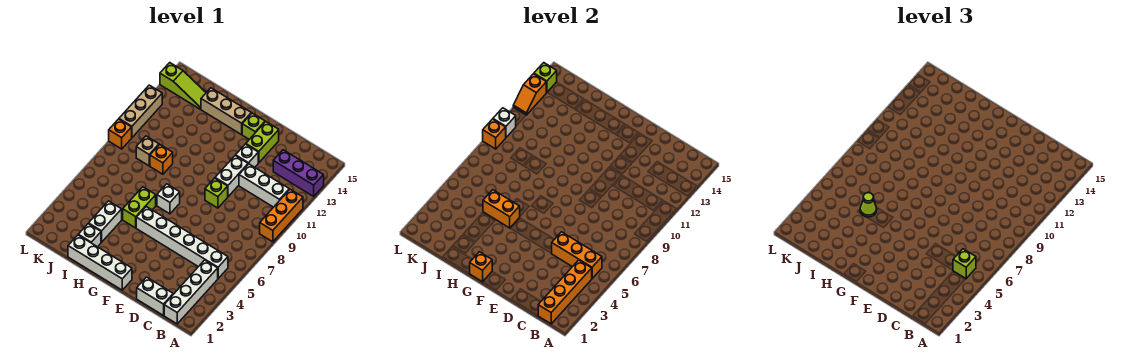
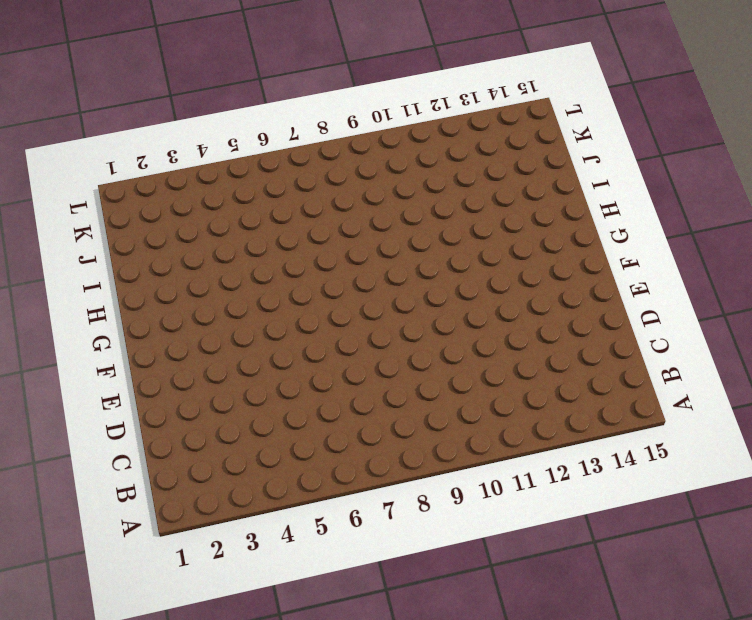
none -> orange 1x3 brick [260,189,303,242]
none -> purple 1x3 brick [273,150,324,196]
none -> white 1x4 brick [164,260,218,324]
none -> white 1x6 brick [136,207,228,279]

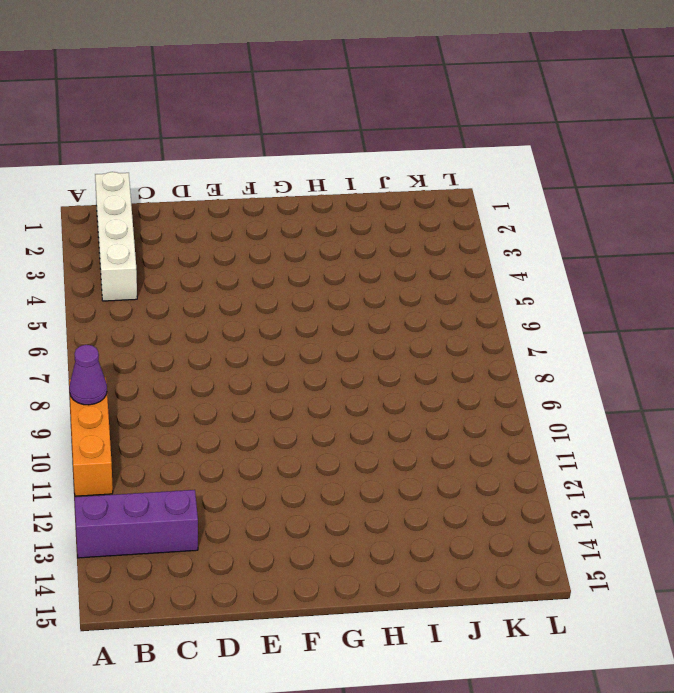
purple 1x1 cone [69,345,107,405] -> none
none -> white 1x6 brick [136,207,228,279]
none -> white 1x3 brick [239,164,289,207]
none -> white 1x2 brick [137,277,173,316]
none -> lime 1x1 brick [205,178,228,208]

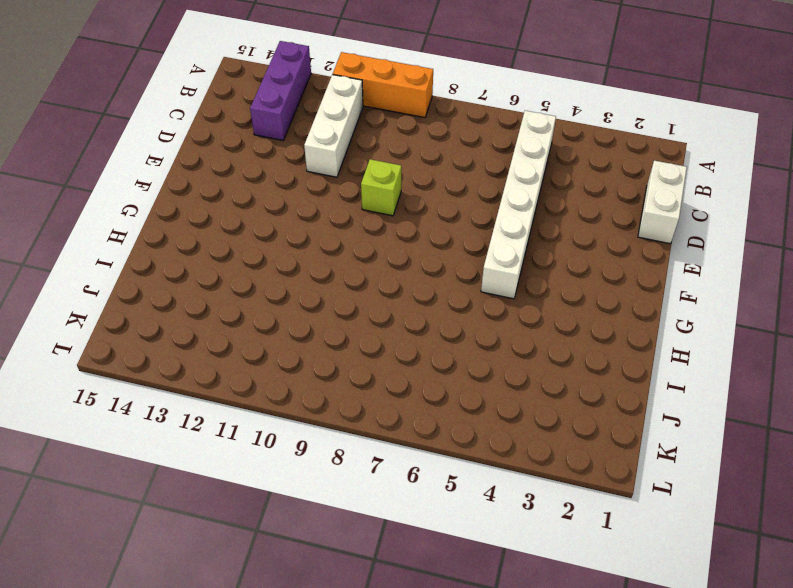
none -> white 1x4 brick [164,260,218,324]
none -> white 1x2 brick [215,155,248,197]
none -> white 1x1 brick [236,144,258,167]
none -> lime 1x2 brick [246,122,279,163]

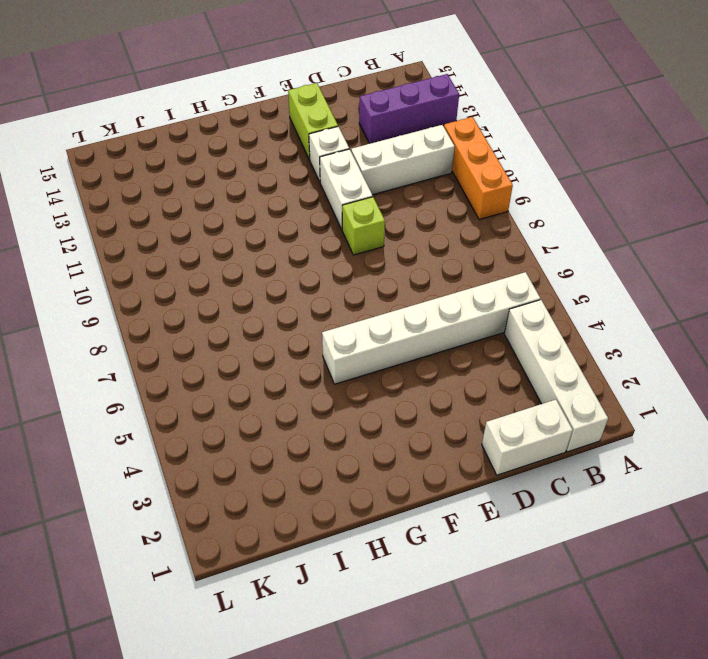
none -> white 1x4 brick [68,235,132,290]
none -> lime 1x1 brick [242,113,265,139]
none -> white 1x1 brick [157,184,180,214]
none -> tan 1x3 brick [201,88,251,135]

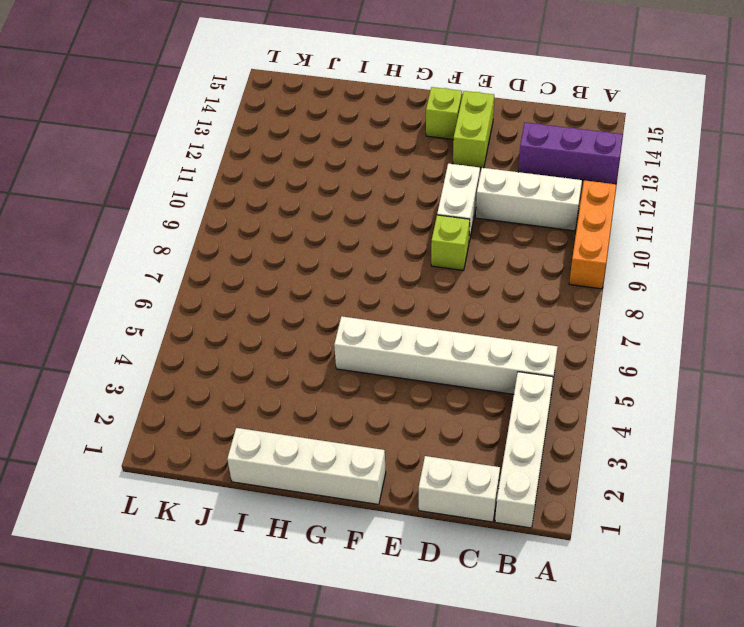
none -> white 1x1 brick [236,144,258,167]
none -> white 1x1 brick [157,184,180,214]
none -> tan 1x3 brick [201,88,251,135]
none -> lime 1x2 brick [123,187,156,228]

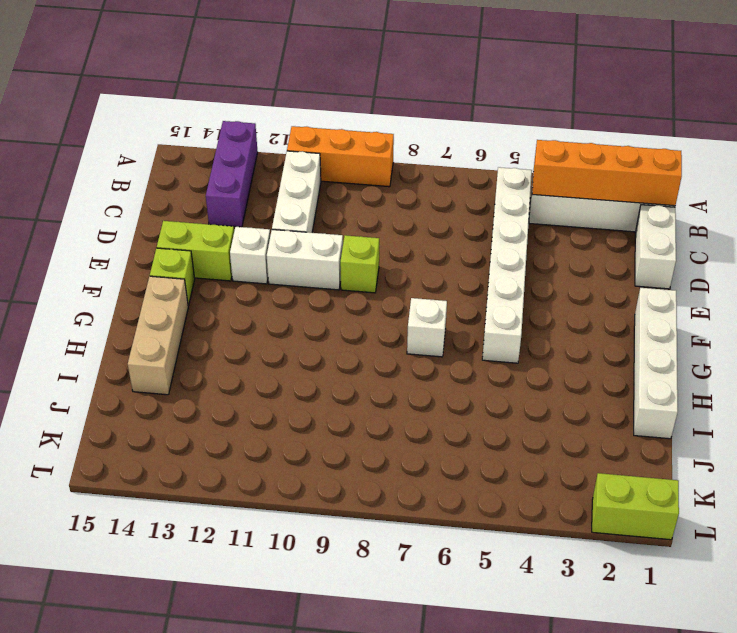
lime 1x2 brick [592,473,679,540] -> lime 1x2 brick moved to [123,187,156,228]
none -> white 1x1 brick [78,224,101,247]
none -> white 1x2 brick [89,201,122,242]
none -> orange 1x1 brick [150,144,173,174]
none -> tan 1x1 brick [136,136,159,166]

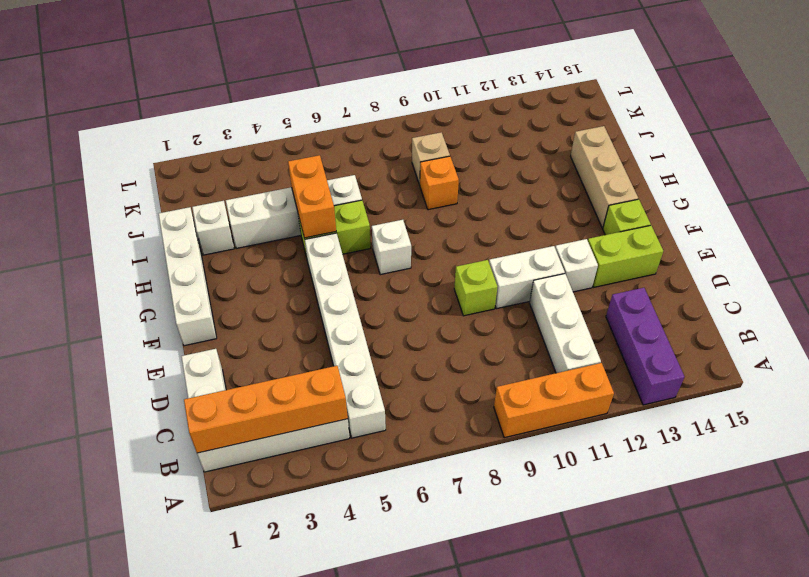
white 1x4 brick [226,175,362,249] -> white 1x2 brick [89,201,122,242]
none -> lime 1x3 slope [160,63,206,109]
none -> orange 1x1 brick [109,119,132,149]
none -> tan 1x3 brick [119,85,162,137]
none -> orange 1x3 brick [552,232,602,279]

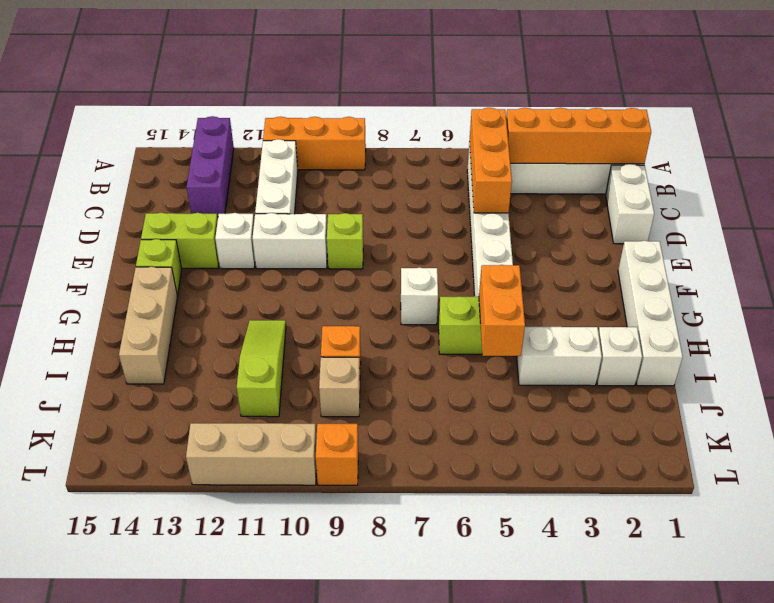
lime 1x3 slope [237,320,286,417] -> lime 1x3 slope moved to [160,63,206,109]
none -> orange 1x1 brick [470,252,492,282]
none -> orange 1x1 brick [483,119,506,149]
none -> white 1x1 brick [493,108,516,137]
none -> orange 1x2 slope [513,74,546,115]

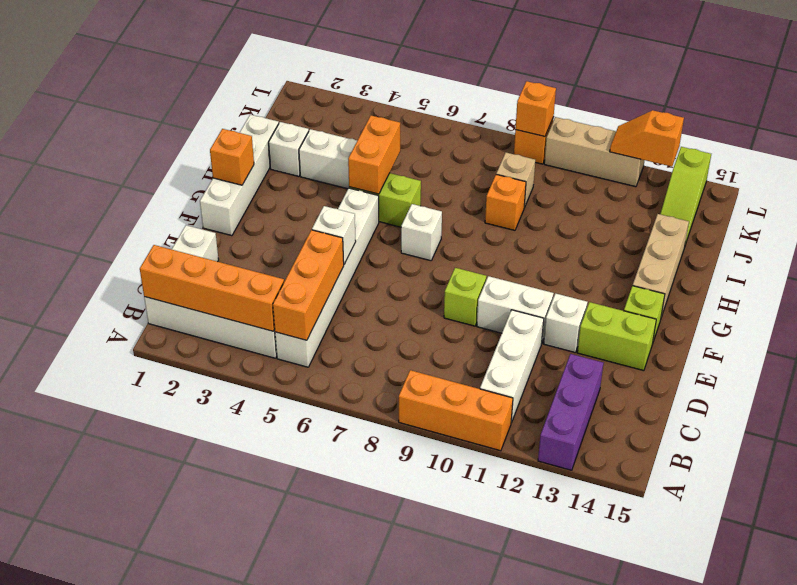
white 1x1 brick [312,206,356,264] -> white 1x1 brick moved to [493,108,516,137]
none -> lime 1x1 brick [534,63,557,92]
none -> lime 1x1 brick [953,249,976,279]
none -> lime 1x1 cone [860,193,877,217]

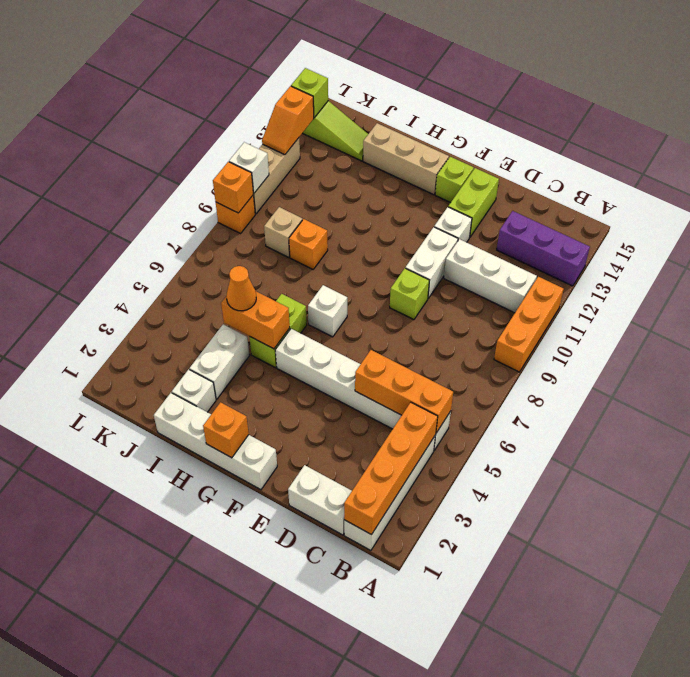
orange 1x1 cone [226,266,256,311] -> lime 1x1 cone [860,193,877,217]
none -> lime 1x1 brick [953,249,976,279]

